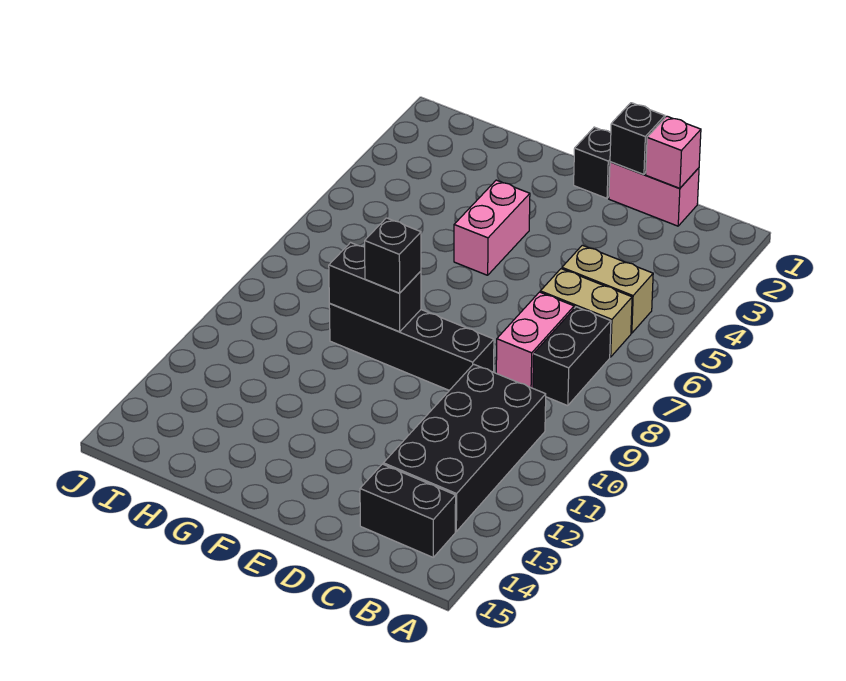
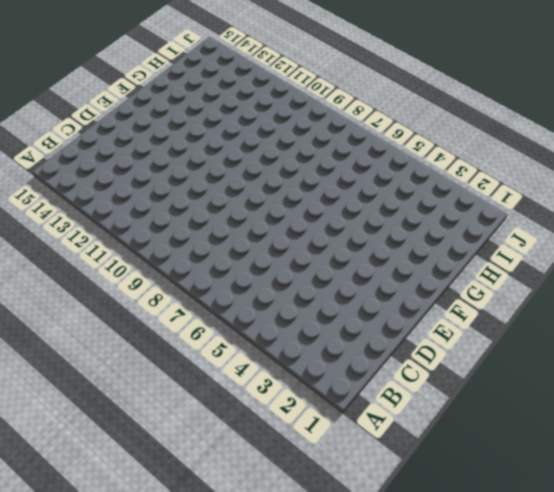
none -> tan 1x2 brick [562,245,653,333]
none -> tan 1x2 brick [540,269,632,357]
none -> black 1x2 brick [533,307,611,406]

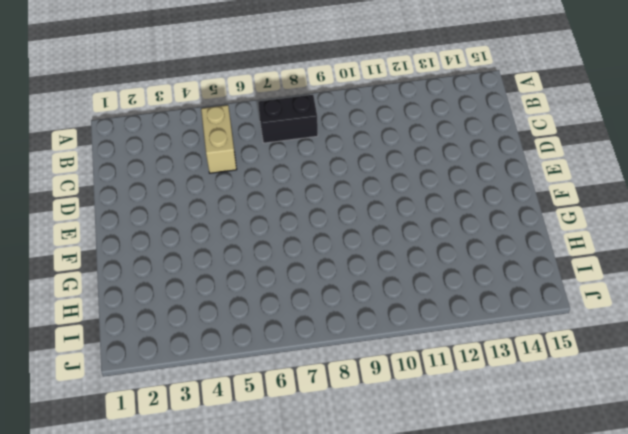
none -> tan 1x2 brick [540,269,632,357]
none -> black 2x4 brick [383,364,546,531]
none -> black 1x2 brick [360,464,456,557]

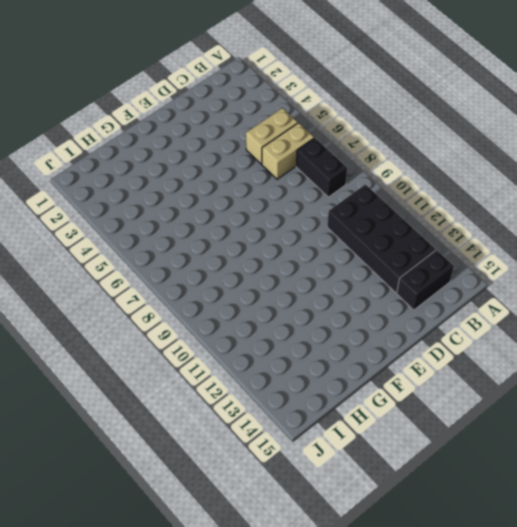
none -> pink 1x2 brick [609,162,699,226]
none -> pink 1x2 brick [496,292,574,388]
none -> black 1x4 brick [329,304,494,390]

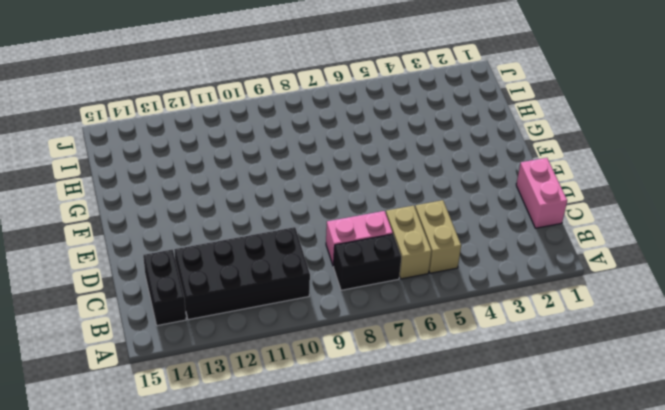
none -> black 1x4 brick [329,304,494,390]
none -> black 1x1 brick [574,127,611,198]
none -> pink 1x2 brick [454,180,530,275]

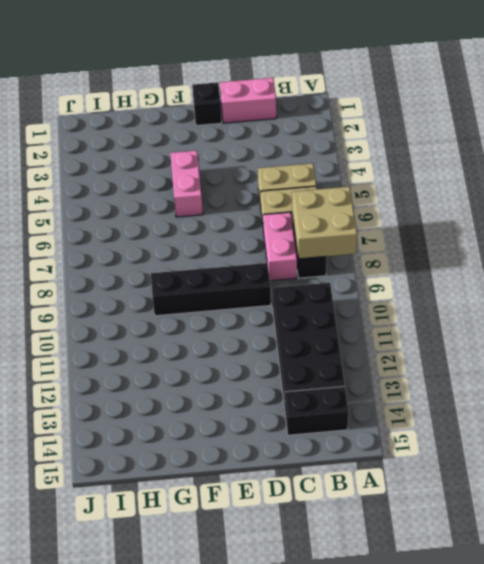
tan 2x2 brick [292,187,357,259] -> none
none -> pink 1x1 brick [646,116,701,188]
none -> black 1x1 brick [610,103,665,175]
none -> black 1x2 brick [329,243,421,332]

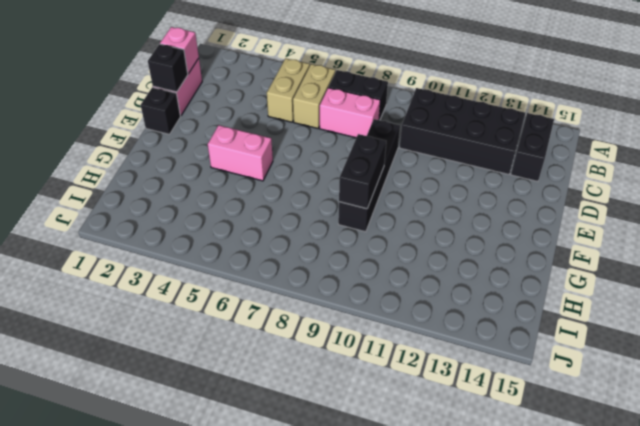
none -> black 1x1 brick [365,218,421,293]

